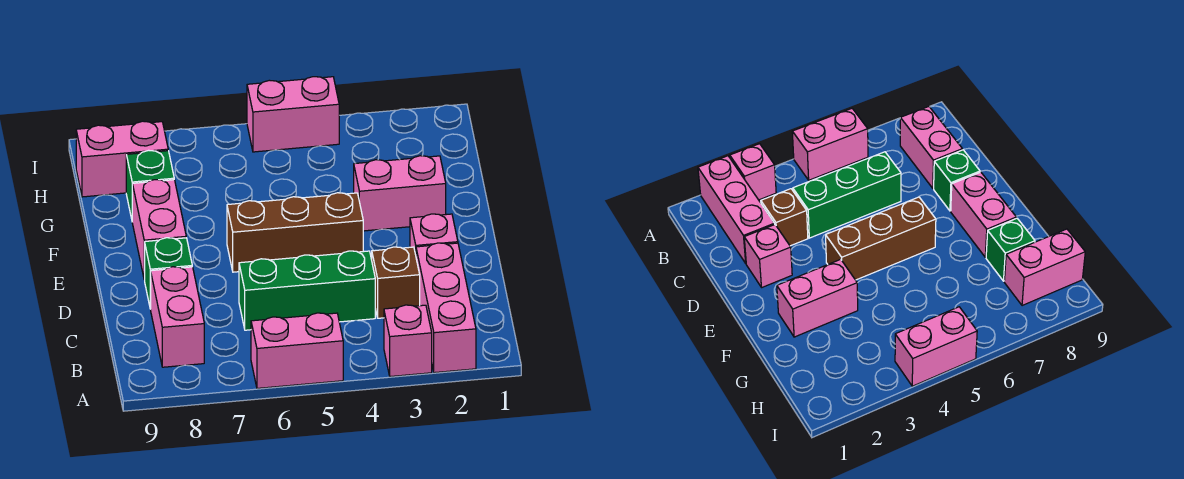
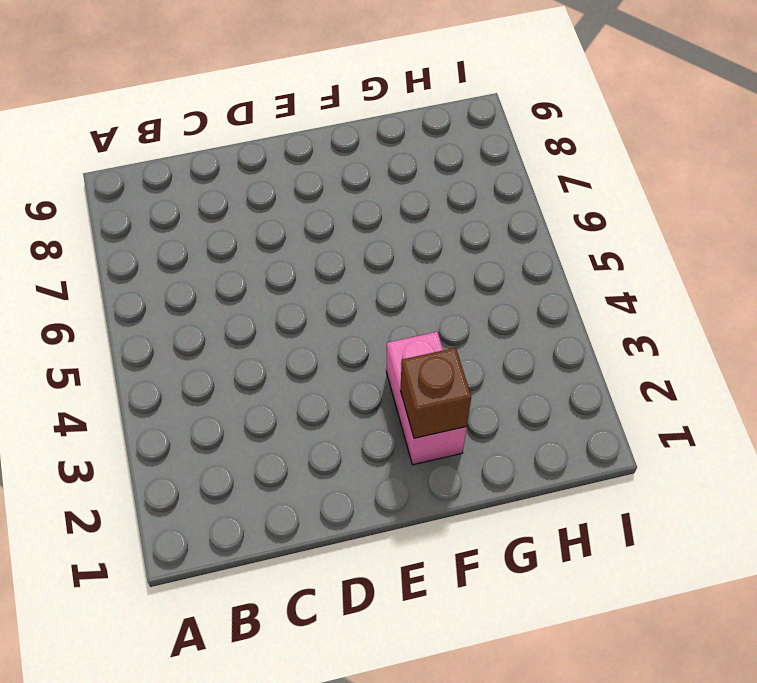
brown 1x1 brick [400,348,471,438] -> brown 1x1 brick moved to [372,247,420,318]
none -> pink 1x3 brick [416,243,476,373]
none -> pink 1x1 brick [384,305,432,377]
none -> pink 1x2 brick [251,313,343,388]

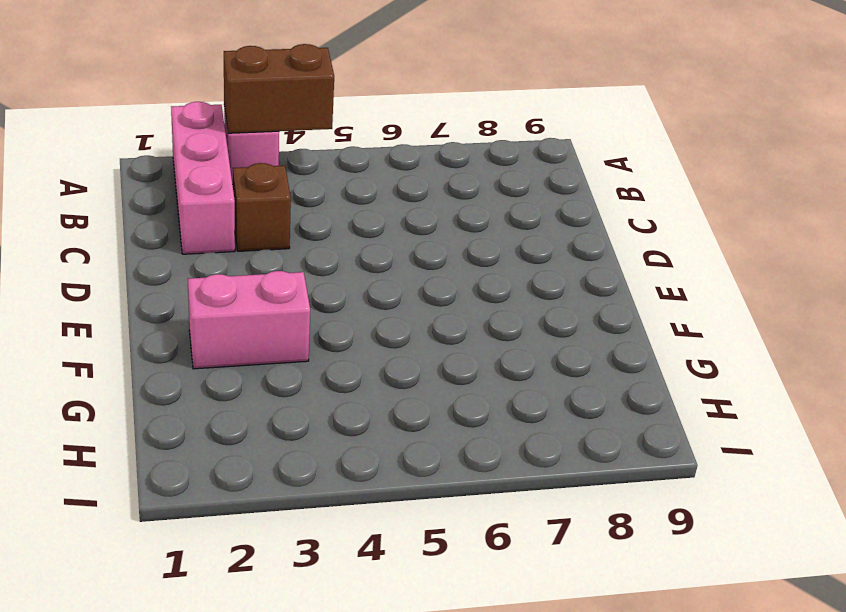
brown 1x2 brick [224,44,334,133] -> none
none -> pink 1x2 brick [251,313,343,388]
none -> pink 1x2 brick [151,267,204,367]
none -> green 1x3 brick [239,251,375,330]

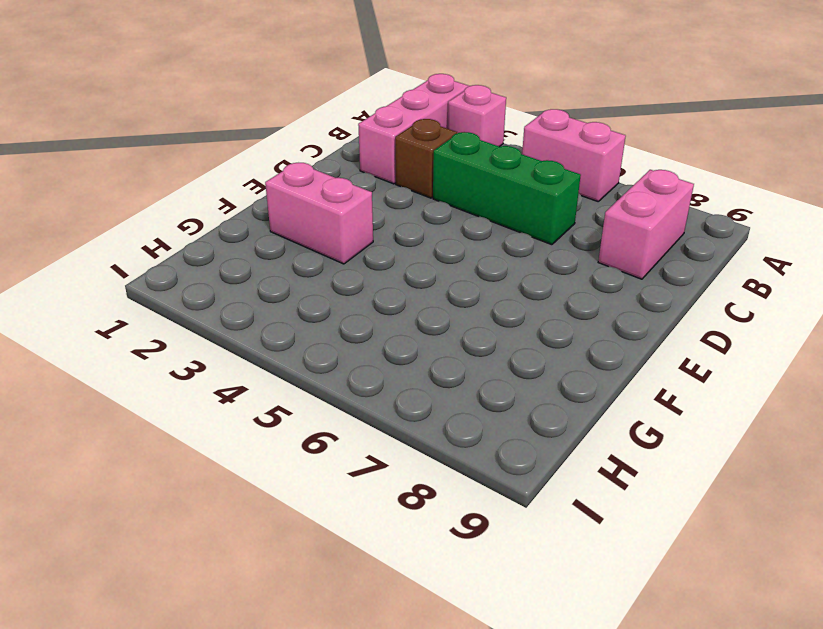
none -> pink 1x1 brick [410,214,458,254]
none -> green 1x1 brick [145,238,192,309]
none -> brown 1x3 brick [227,193,363,272]

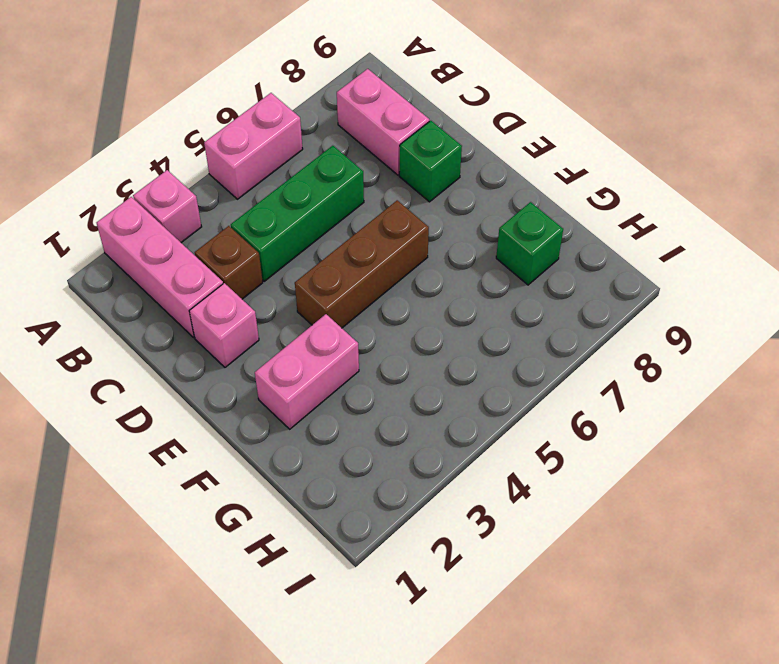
none -> pink 1x2 brick [132,180,186,280]
none -> pink 1x2 brick [76,121,168,197]
none -> pink 1x2 brick [247,77,339,152]

